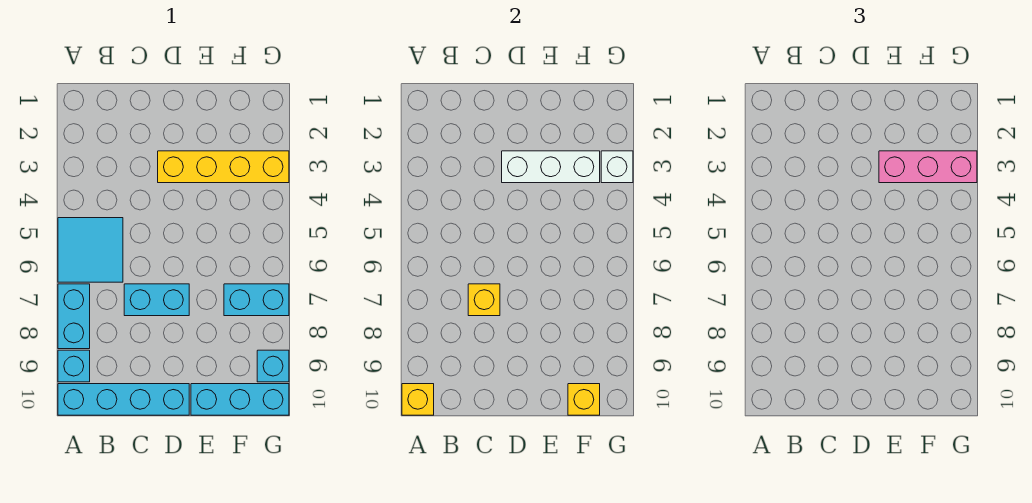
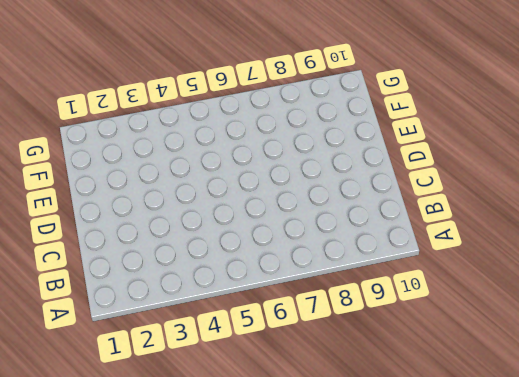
none -> cyan 2x2 tile [58,218,123,282]
none -> cyan 1x2 brick [58,284,90,349]
none -> cyan 1x1 brick [58,350,90,382]

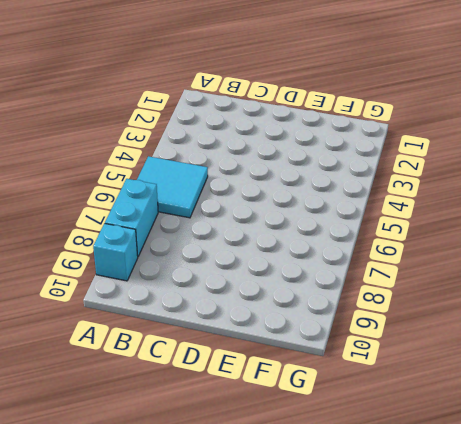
none -> cyan 1x4 brick [58,384,189,415]
none -> cyan 1x2 brick [124,284,189,316]
none -> yellow 1x4 brick [158,151,289,183]

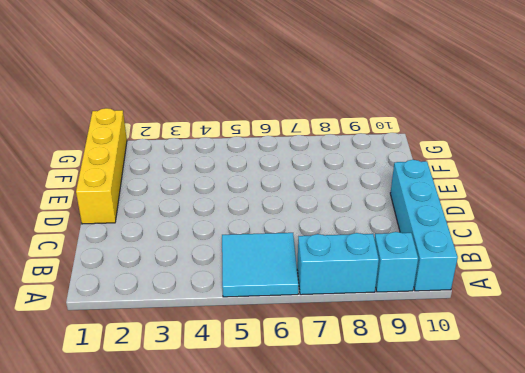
yellow 1x4 brick [76,108,127,224] -> yellow 1x4 brick moved to [158,151,289,183]
none -> cyan 1x2 brick [124,284,189,316]
none -> cyan 1x3 brick [191,384,289,415]
none -> cyan 1x2 brick [224,284,289,316]

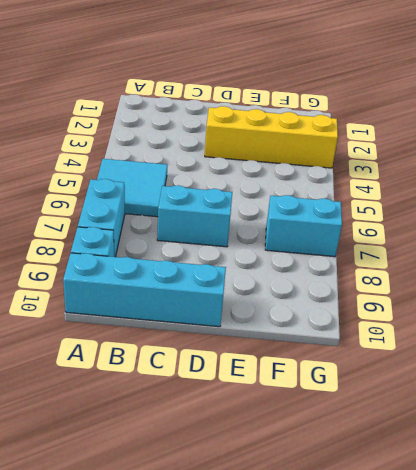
none -> cyan 1x3 brick [191,384,289,415]
none -> cyan 1x1 brick [257,350,289,382]
none -> yellow 1x1 brick [402,384,434,415]

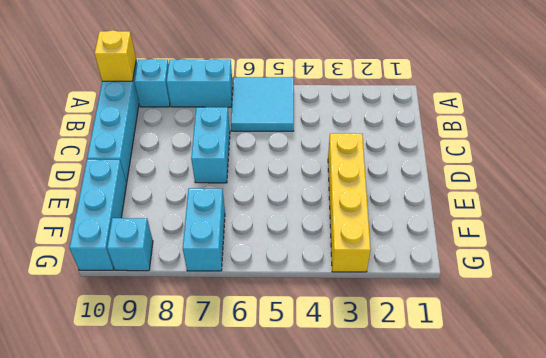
none -> yellow 1x1 brick [468,284,500,316]
none -> white 1x3 brick [502,151,600,183]
none -> yellow 1x1 brick [568,384,600,415]

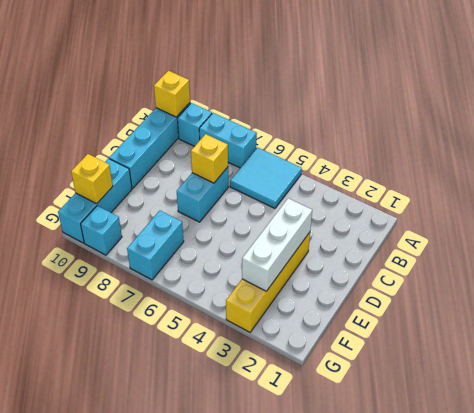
none -> white 1x1 brick [601,151,633,183]
none -> pink 1x3 brick [879,151,977,183]

